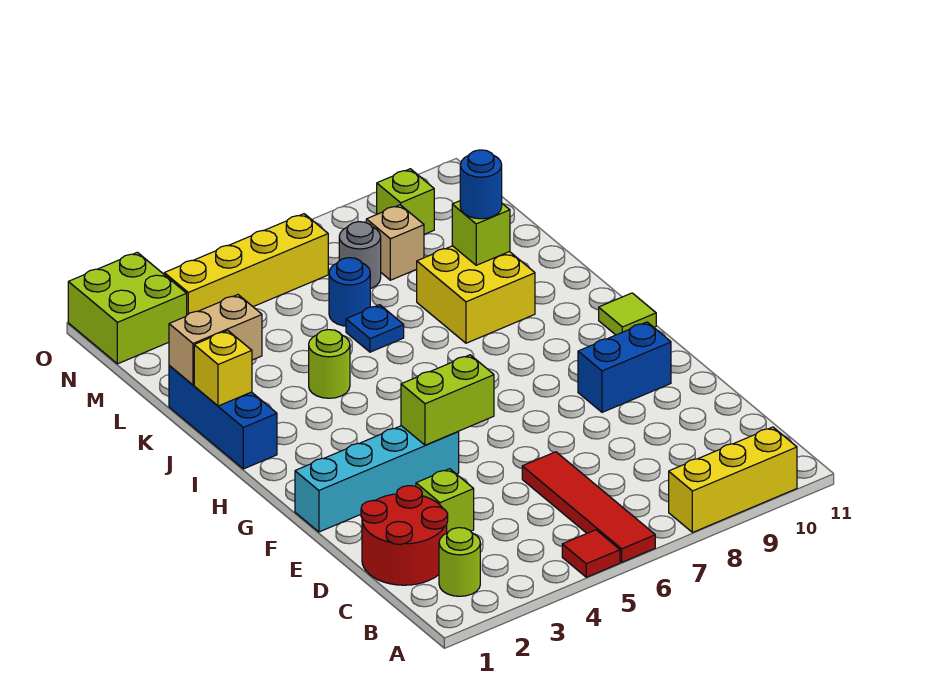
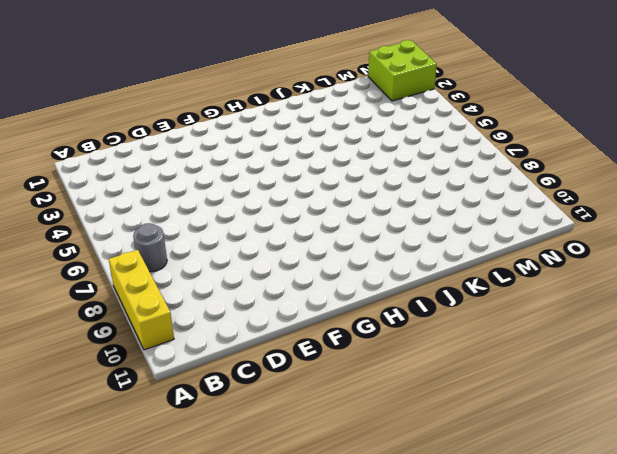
grey 1x1 round brick [133,223,167,272] -> grey 1x1 round brick moved to [339,222,381,289]
none -> red 1x1 tile [562,530,620,577]
none -> red 1x4 tile [522,452,655,562]
none -> lime 1x1 round brick [439,528,480,596]

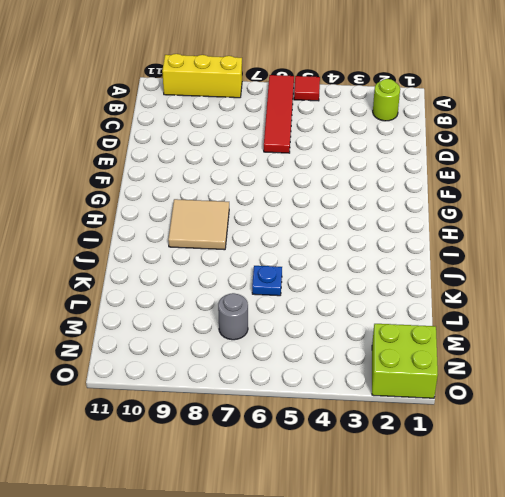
tan 2x2 tile [168,199,229,250] -> none
none -> red 2x2 round brick [361,486,448,585]
none -> lime 1x1 brick [416,469,474,533]
none -> cyan 1x4 brick [295,426,459,532]

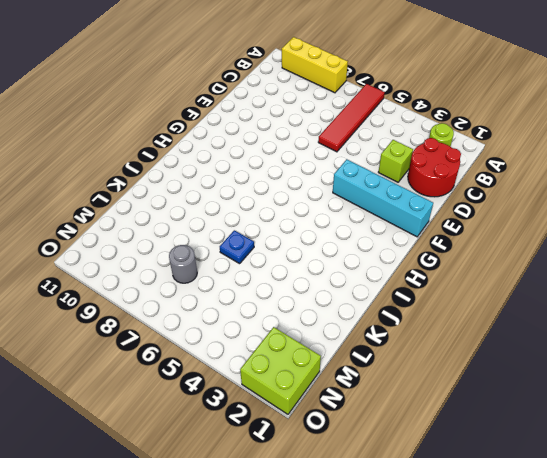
none -> red 1x1 tile [562,530,620,577]
none -> blue 1x2 brick [578,322,671,412]
none -> lime 1x1 tile [599,293,656,335]

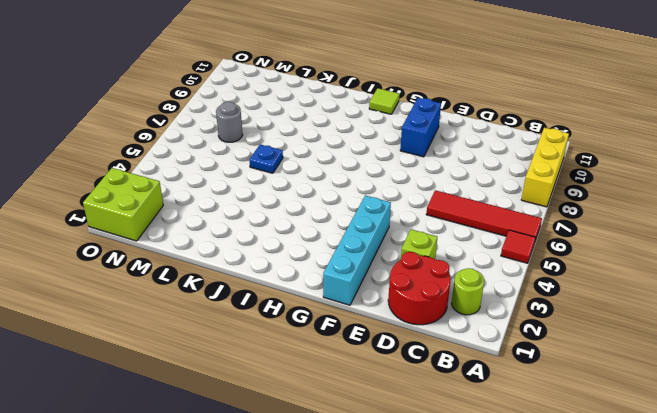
none -> blue 1x3 brick [169,366,277,469]
none -> lime 1x1 round brick [309,330,350,398]
none -> yellow 2x2 brick [417,246,535,343]

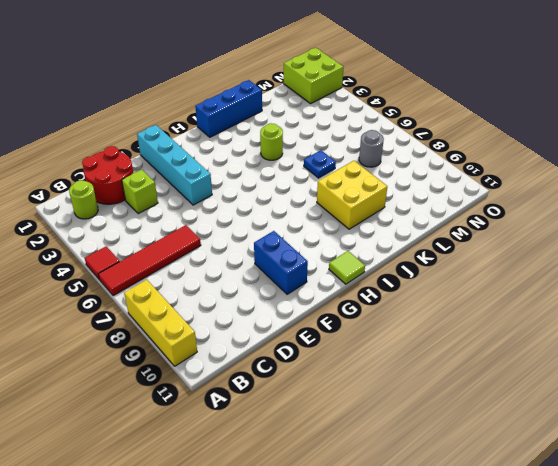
none -> blue 1x1 round brick [329,258,370,326]
none -> tan 1x1 brick [366,205,424,280]
none -> yellow 1x4 brick [164,214,328,315]

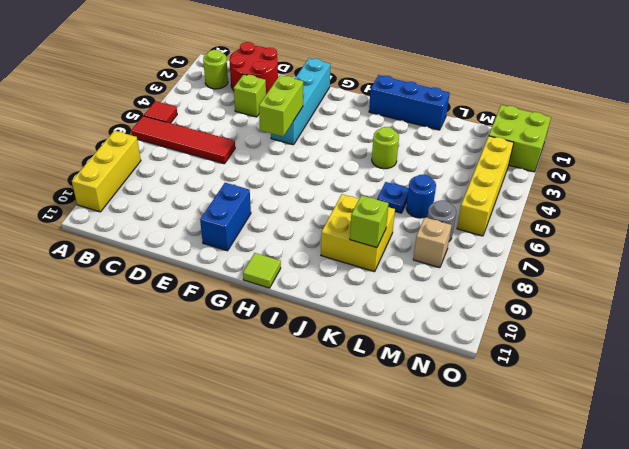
none -> lime 1x1 brick [377,169,434,235]
none -> yellow 1x1 brick [194,331,252,406]
none -> tan 1x2 brick [169,295,262,385]

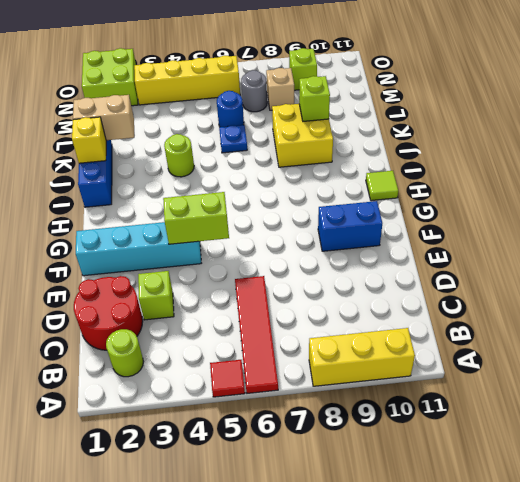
none -> blue 1x1 round brick [460,150,502,219]

